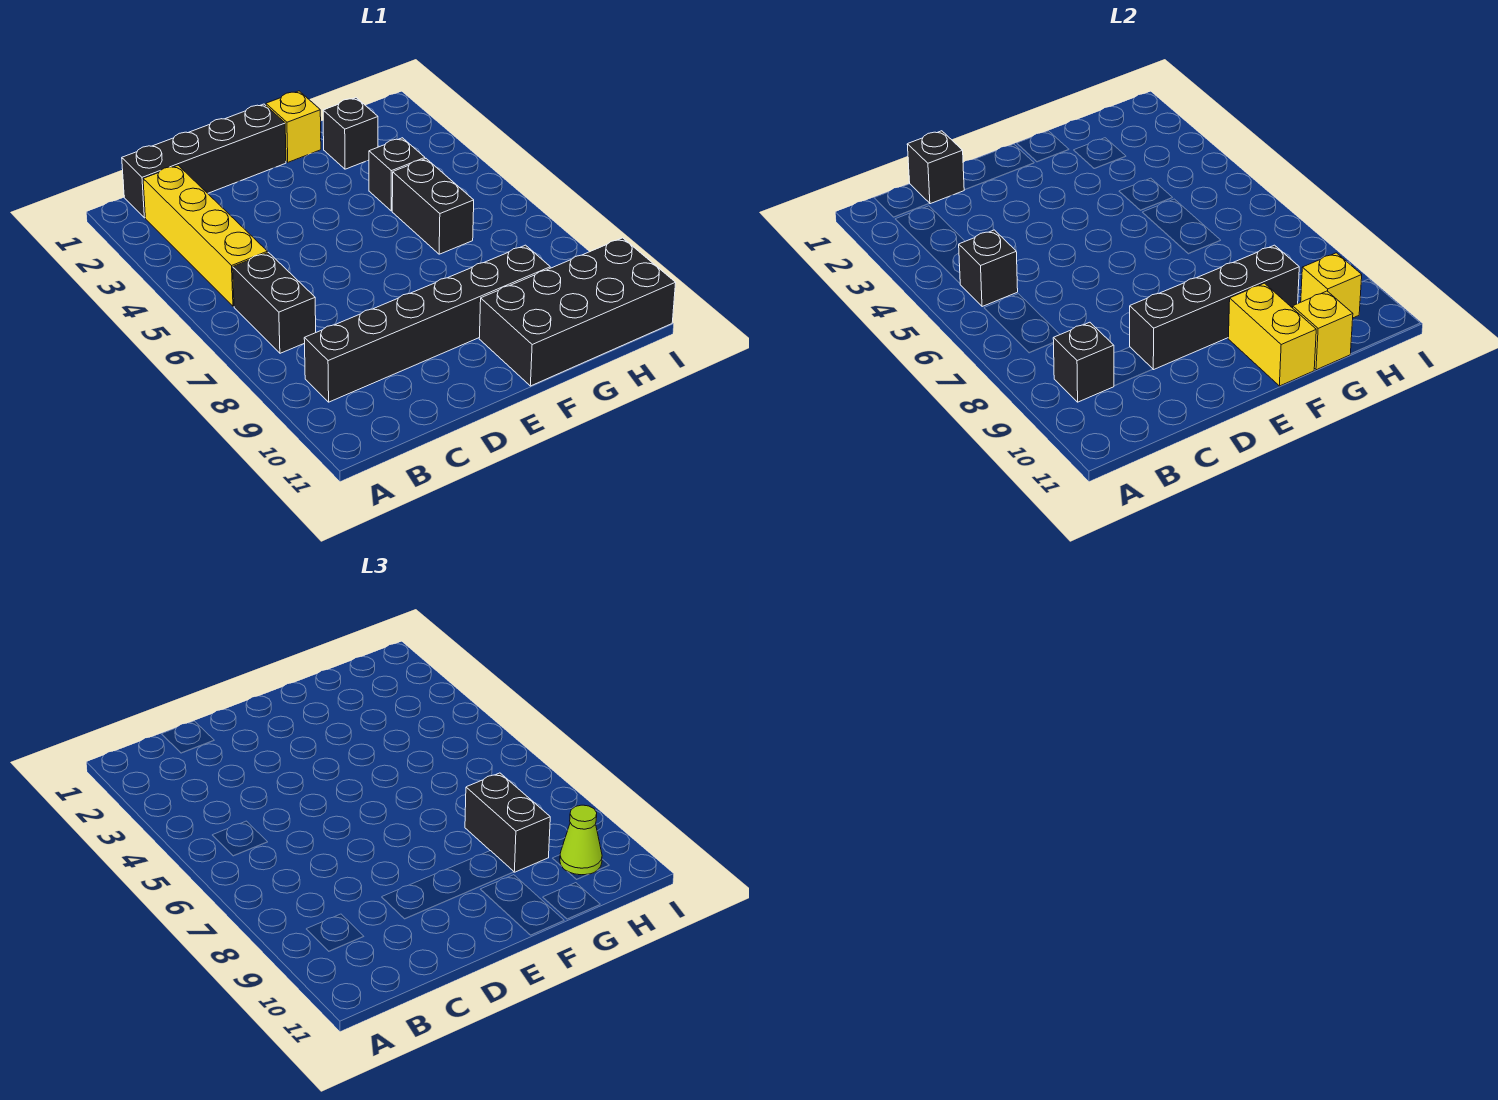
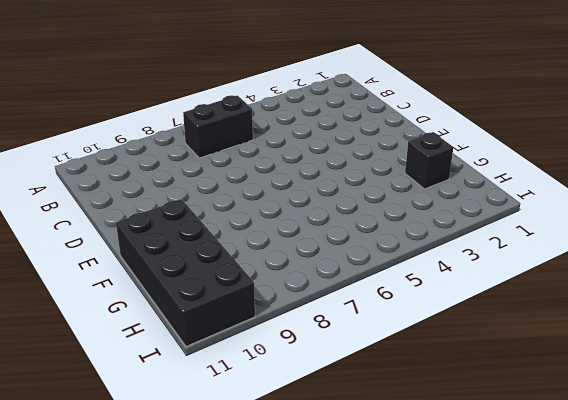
none -> black 1x4 brick [122,104,286,218]
none -> yellow 1x4 brick [143,165,268,307]
none -> black 1x6 brick [304,245,550,402]

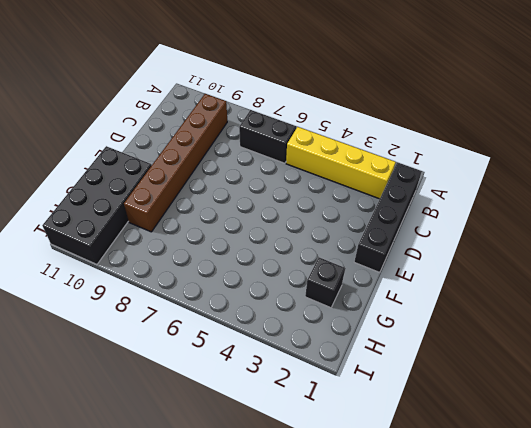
brown 1x6 brick [124,94,227,232] -> black 1x6 brick [304,245,550,402]
none -> yellow 1x1 brick [266,91,321,162]
none -> black 1x1 brick [369,138,425,211]
none -> black 1x2 brick [392,159,474,254]

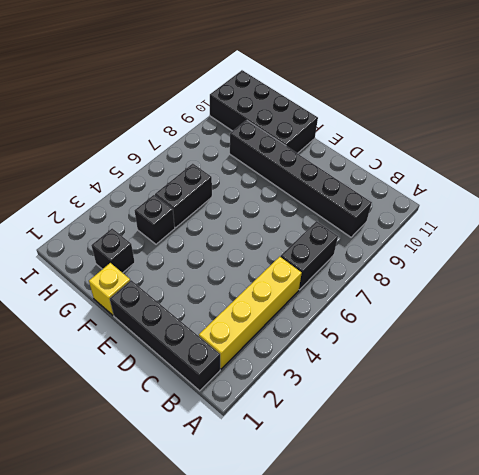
none -> black 1x1 brick [959,230,1018,307]
none -> black 1x1 brick [1053,322,1114,402]
none -> black 1x1 brick [907,131,964,204]

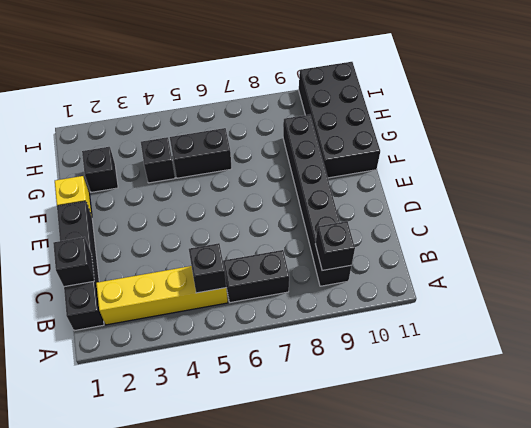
none -> black 1x4 brick [1130,245,1299,370]
none -> yellow 1x2 brick [1228,283,1316,386]
none -> yellow 1x1 brick [1293,291,1353,370]

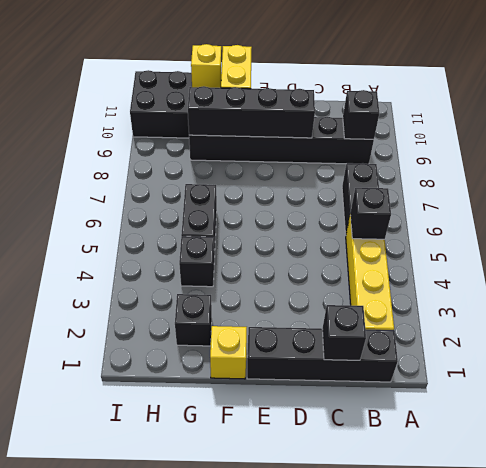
none -> yellow 1x1 brick [1301,253,1362,318]
none -> black 1x2 brick [465,773,550,872]
none -> lime 1x1 cone [560,805,602,875]

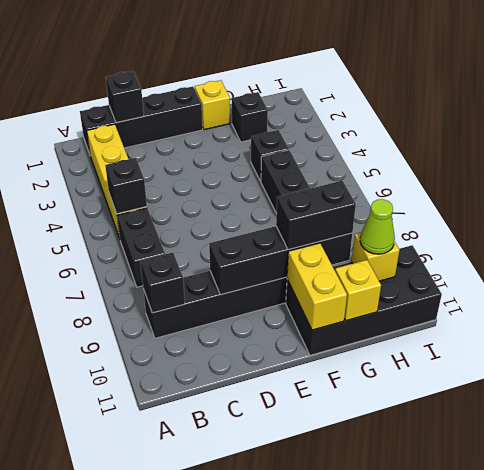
black 1x2 brick [276,181,356,250] -> black 1x2 brick turned to [465,773,550,872]

